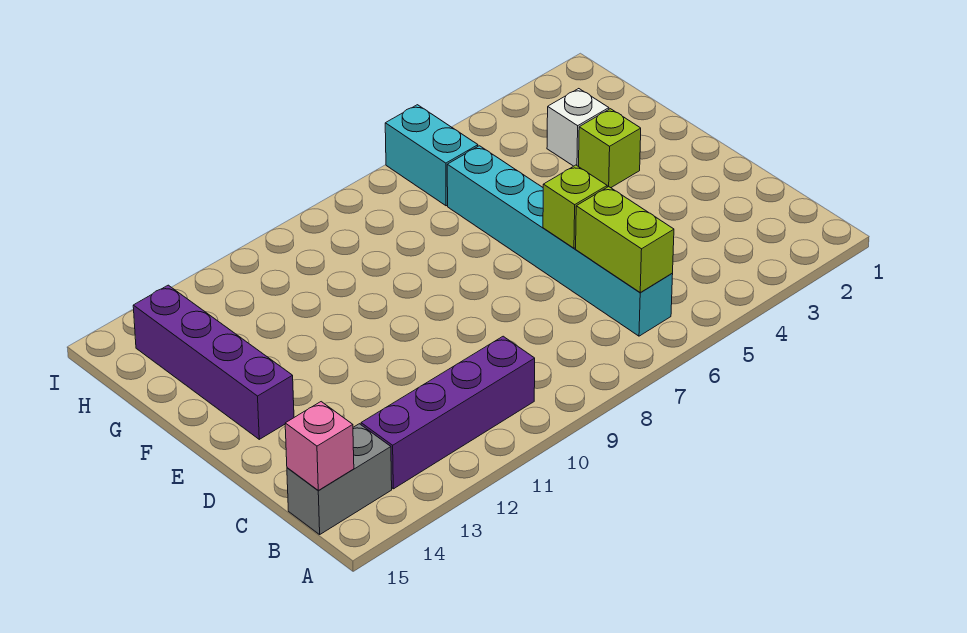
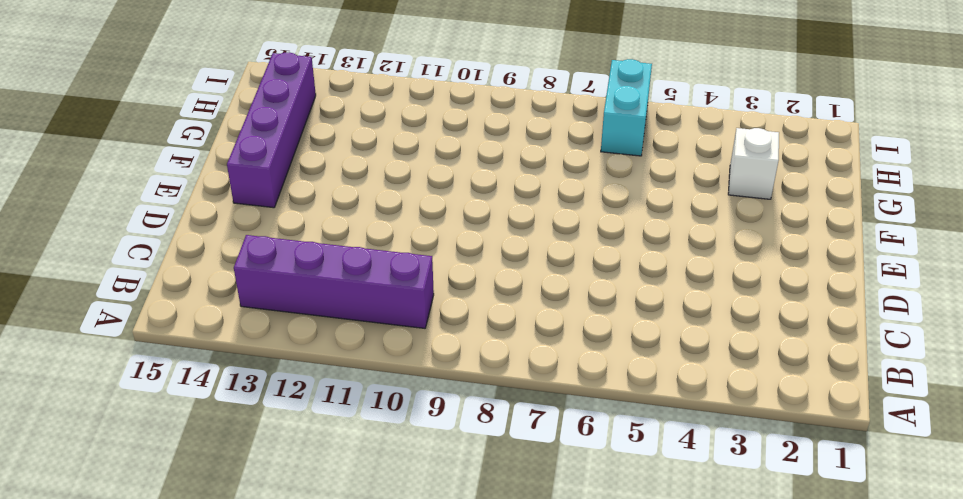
none -> cyan 1x6 brick [447,146,673,336]
none -> grey 1x2 brick [287,424,392,534]

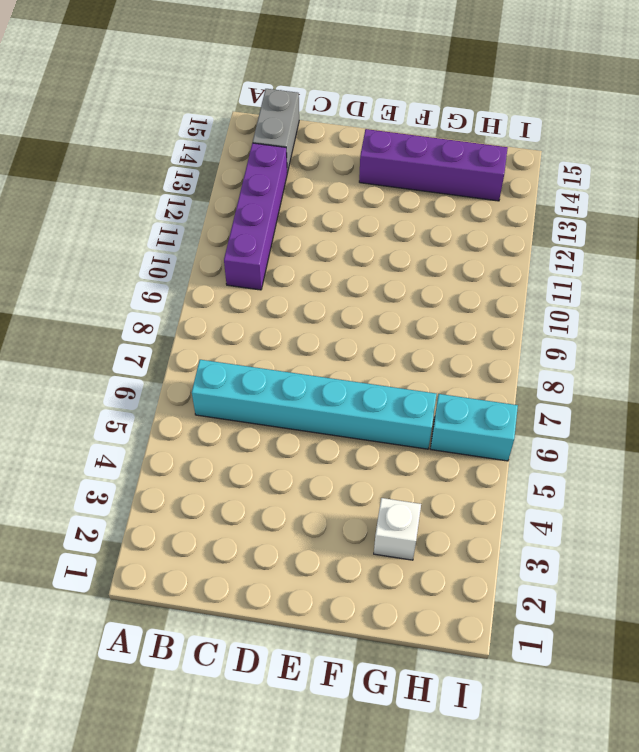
none -> lime 1x1 brick [579,109,641,188]
none -> lime 1x2 brick [576,187,674,292]

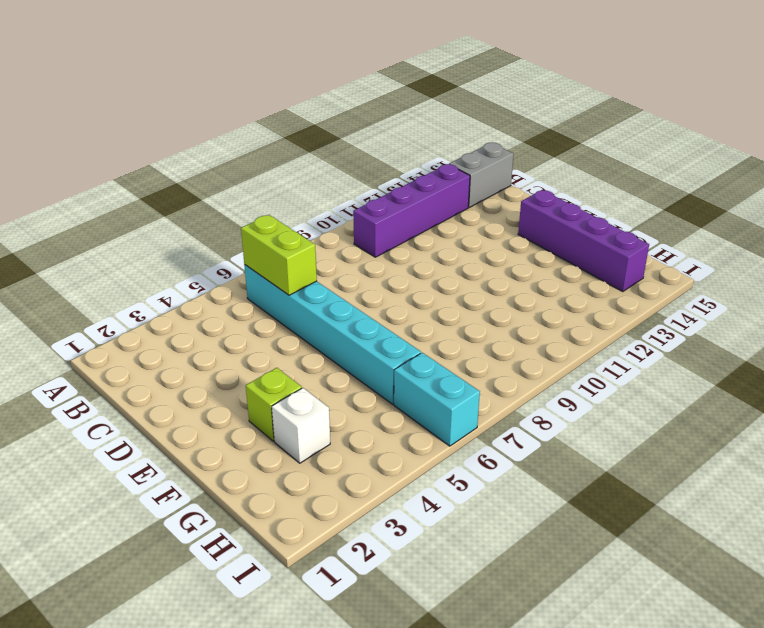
none -> pink 1x1 brick [285,402,354,490]
none -> lime 1x1 brick [543,165,607,248]

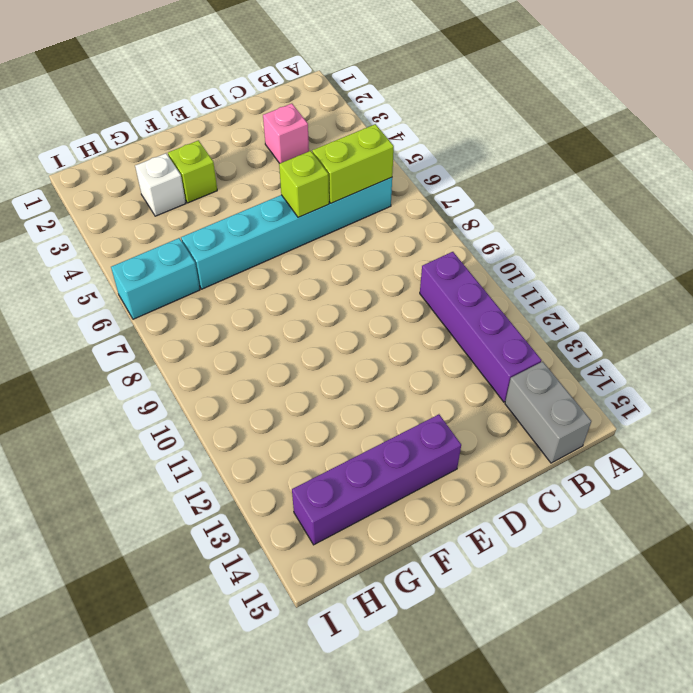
pink 1x1 brick [263,104,309,163] -> pink 1x1 brick moved to [285,402,354,490]

